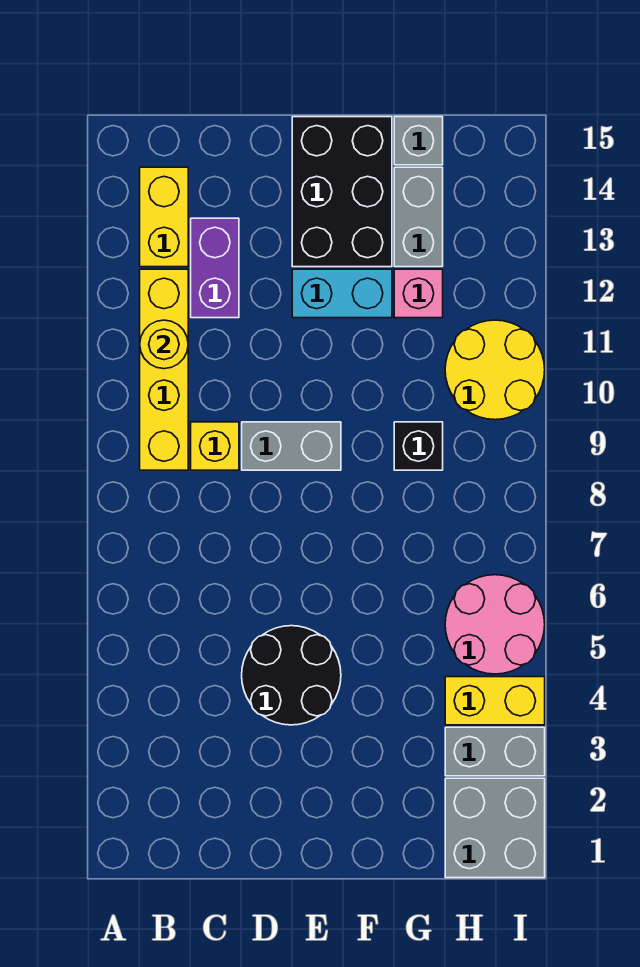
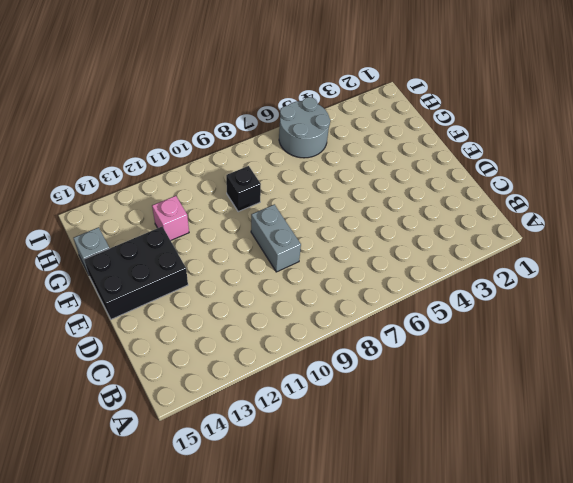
grey 2x2 round brick [279,97,330,158] -> pink 2x2 round brick [445,575,545,674]
none -> yellow 1x4 brick [140,269,188,470]
none -> yellow 1x2 brick [140,167,188,267]
none -> yellow 1x1 brick [191,422,239,470]

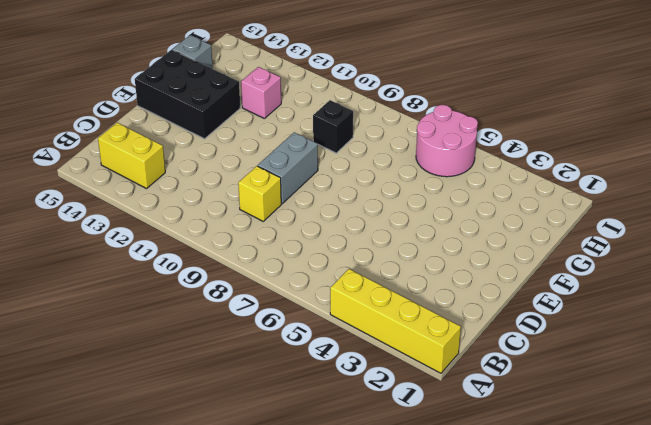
yellow 1x4 brick [330,269,461,373] -> yellow 1x4 brick moved to [140,269,188,470]
none -> purple 1x2 brick [191,218,239,318]
none -> black 2x2 round brick [242,626,341,725]
none -> cyan 1x2 brick [292,269,392,318]

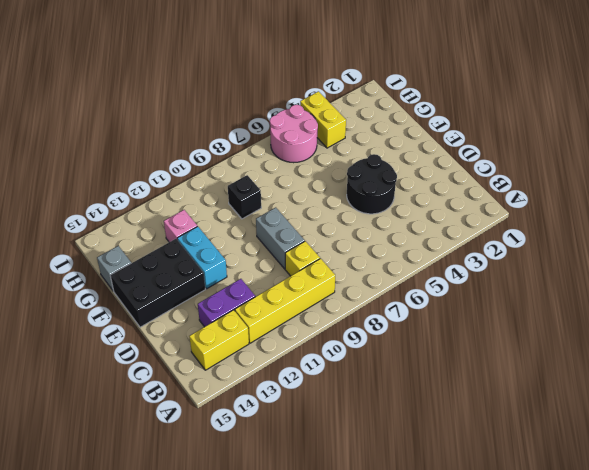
none -> grey 1x2 brick [394,167,443,267]
none -> grey 2x2 brick [445,778,545,878]
none -> grey 1x2 brick [445,727,545,776]

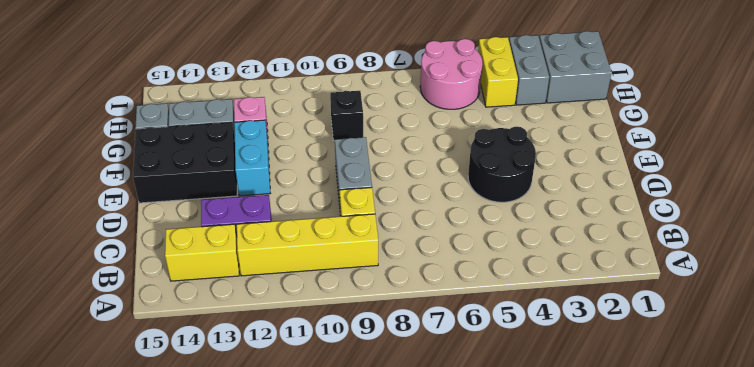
none -> yellow 2x2 round brick [445,320,545,420]
none -> yellow 1x1 round brick [140,320,188,369]

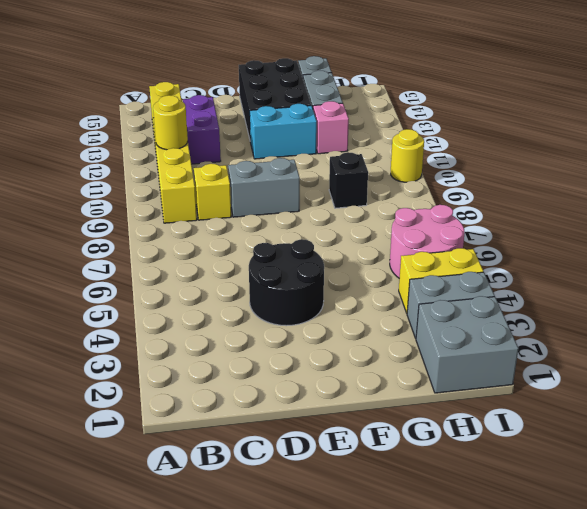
yellow 1x1 round brick [391,129,424,182] -> yellow 2x2 round brick [445,320,545,420]

